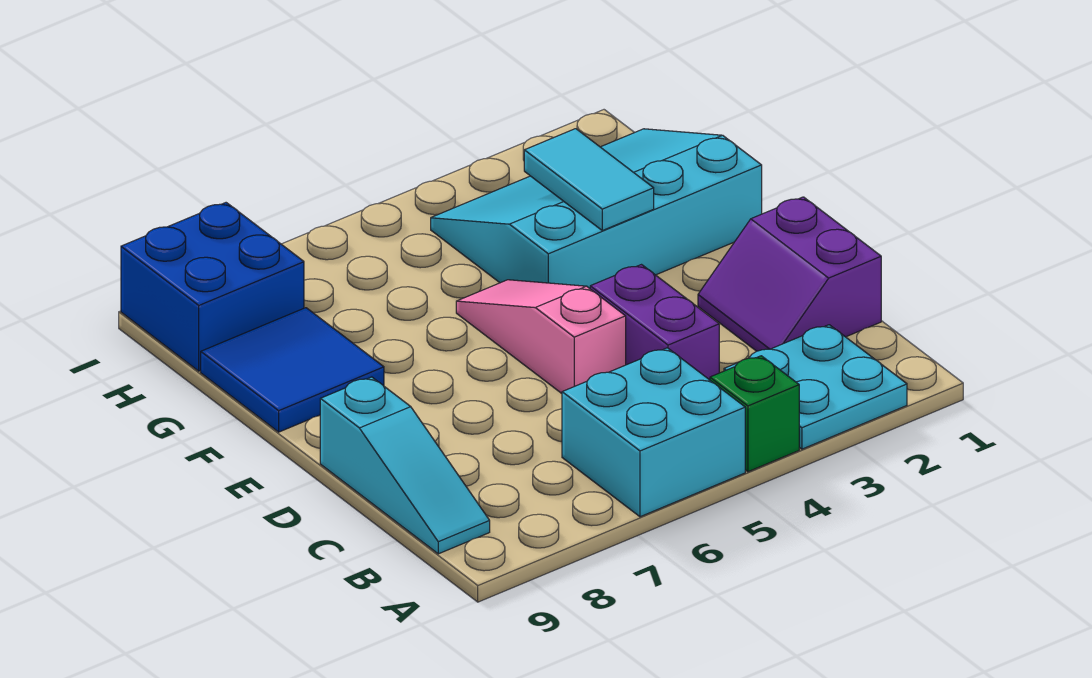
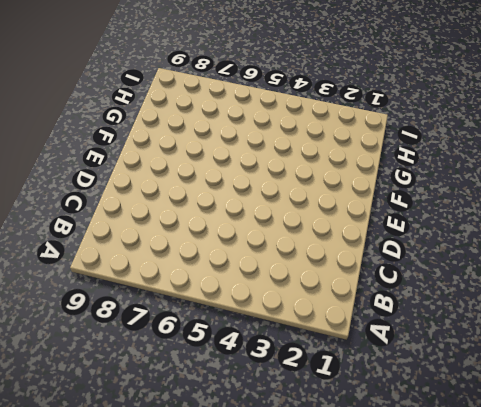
none -> cyan 2x2 plate [724,325,907,449]
none -> green 1x1 brick [710,356,799,472]

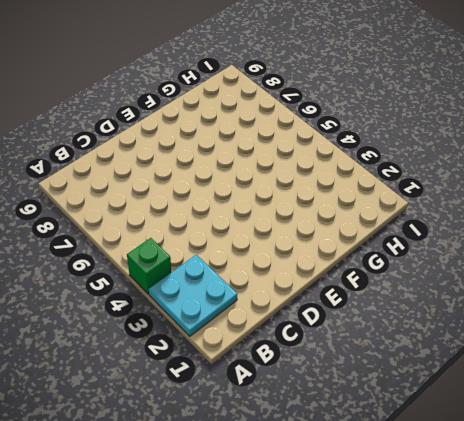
none -> cyan 2x2 brick [562,348,745,517]
none -> cyan 1x3 slope [320,377,490,554]

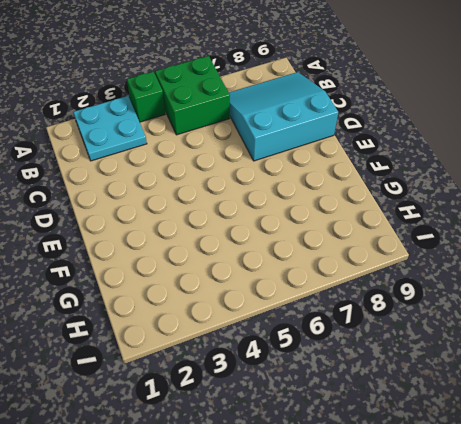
green 2x2 brick [155,56,230,135] -> cyan 2x2 brick [562,348,745,517]
cyan 3x3 slope [229,72,338,161] -> cyan 1x3 slope [320,377,490,554]
none -> purple 2x2 slope [698,197,881,351]
none -> purple 1x2 brick [590,265,719,380]

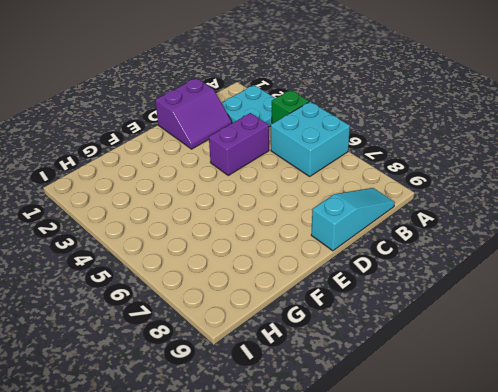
none -> pink 1x3 slope [456,280,626,393]
none -> cyan 3x4 slope [431,129,762,288]

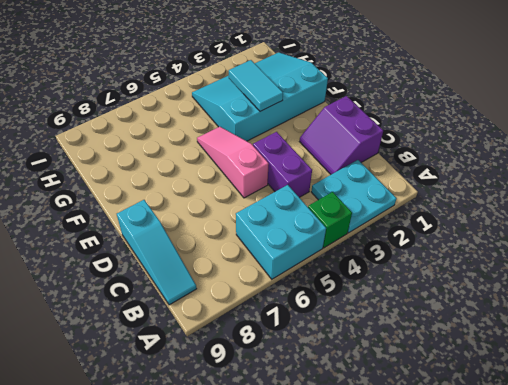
none -> blue 2x2 tile [201,308,384,432]
none -> blue 2x2 brick [121,203,304,371]

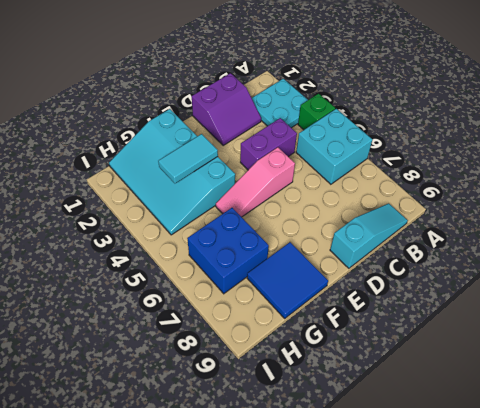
blue 2x2 brick [187,208,269,294] -> blue 2x2 brick moved to [121,203,304,371]

